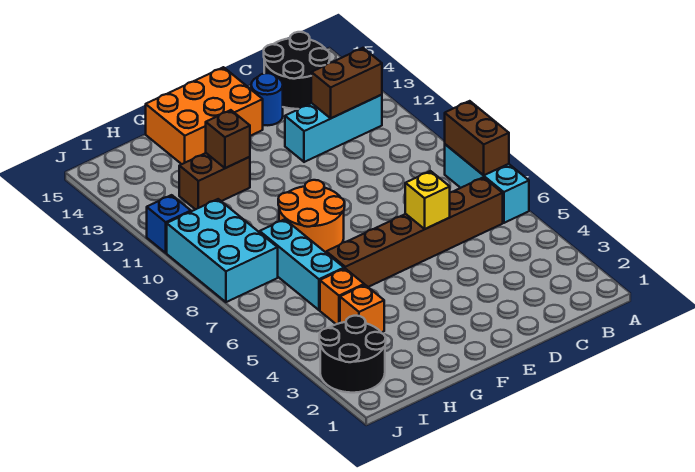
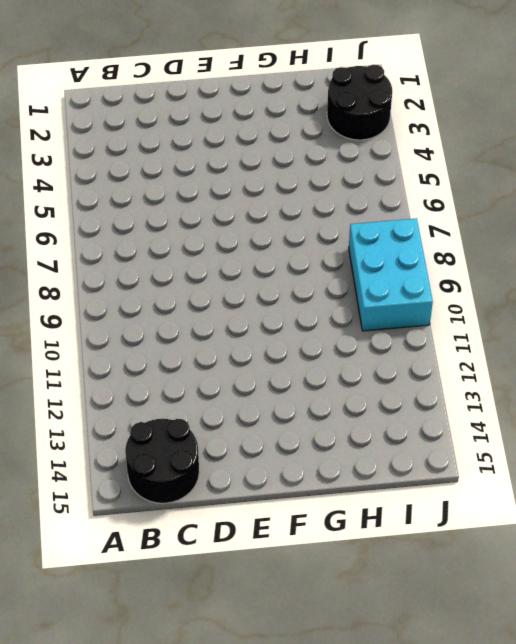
none -> cyan 1x3 brick [445,144,529,223]
none -> brown 1x6 brick [326,177,503,287]
none -> cyan 1x3 brick [285,95,382,162]

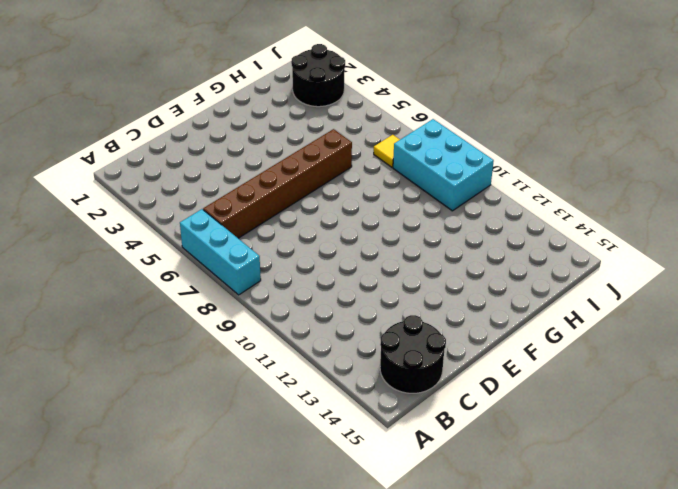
yellow 1x1 tile [374,135,400,167] -> none
none -> cyan 1x3 brick [285,95,382,162]
none -> blue 1x1 round brick [251,73,283,125]
none -> orange 2x3 brick [146,67,263,164]

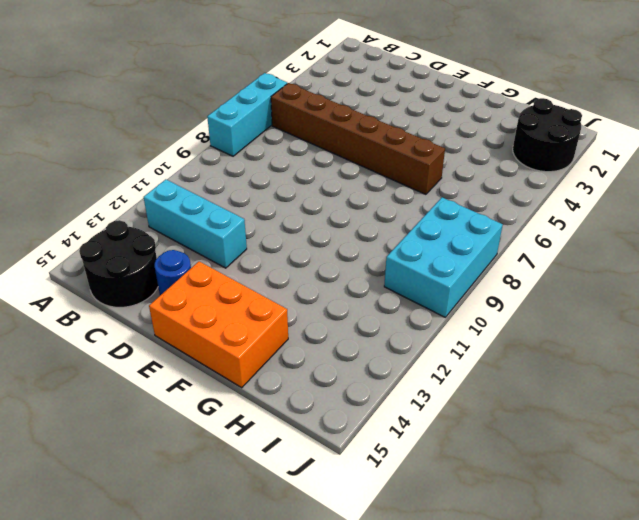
none -> orange 2x2 round brick [278,180,345,252]
none -> brown 1x2 brick [179,153,250,210]
none -> orange 1x1 brick [340,285,384,332]

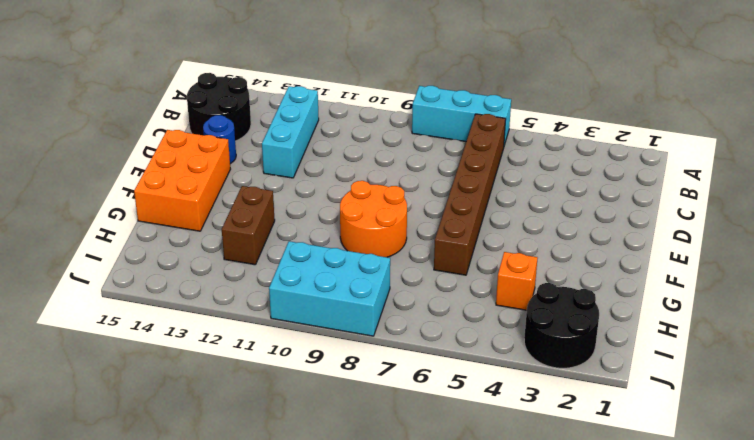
none -> orange 1x1 brick [320,269,364,324]
none -> cyan 1x3 brick [260,219,344,310]
none -> blue 1x1 brick [147,195,191,253]

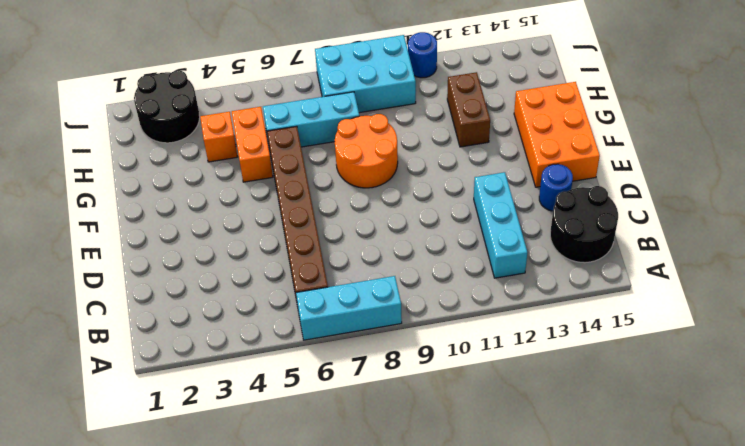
orange 1x2 brick [232,107,273,182] -> orange 1x1 brick [320,269,364,324]
blue 1x1 round brick [408,32,437,78] -> blue 1x1 brick [147,195,191,253]
none -> brown 1x2 brick [445,101,509,175]
none -> brown 1x2 brick [311,48,382,118]
none -> yellow 1x1 brick [405,171,450,229]

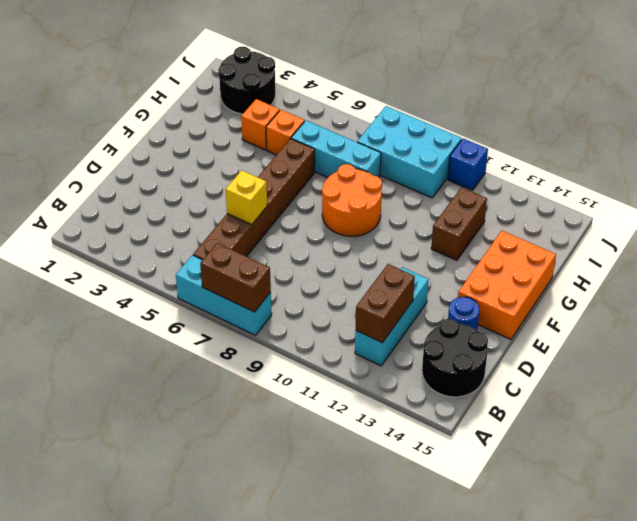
none -> brown 1x1 brick [206,110,250,168]

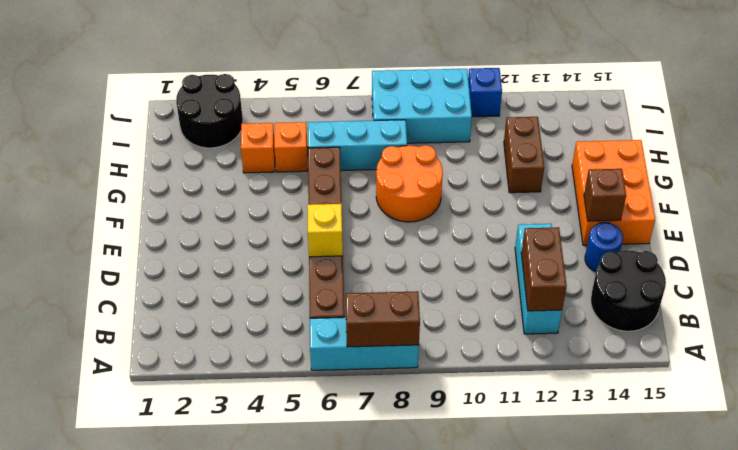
brown 1x1 brick [584,169,626,221] -> brown 1x1 brick moved to [206,110,250,168]

